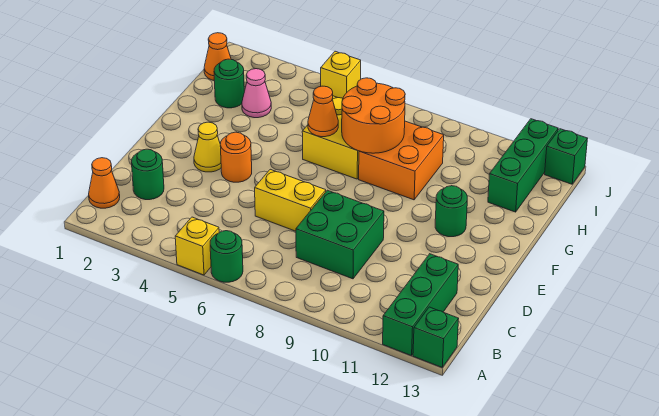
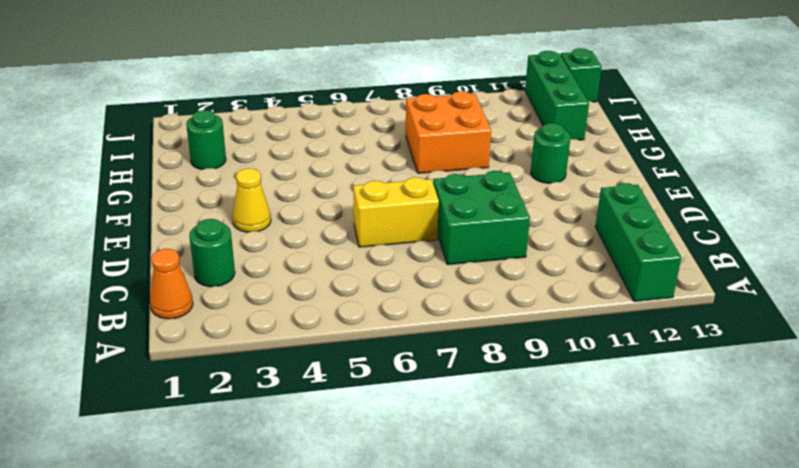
none -> yellow 1x1 brick [175,217,219,275]
none -> green 1x1 round brick [210,231,243,282]
none -> green 1x1 brick [413,307,459,367]

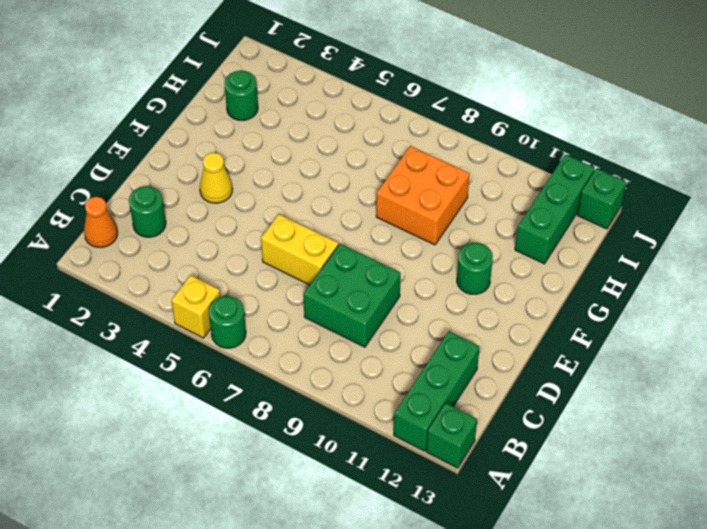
none -> orange 1x1 round brick [220,132,252,182]
none -> yellow 2x2 brick [302,96,359,179]
none -> pink 1x1 cone [242,69,271,118]

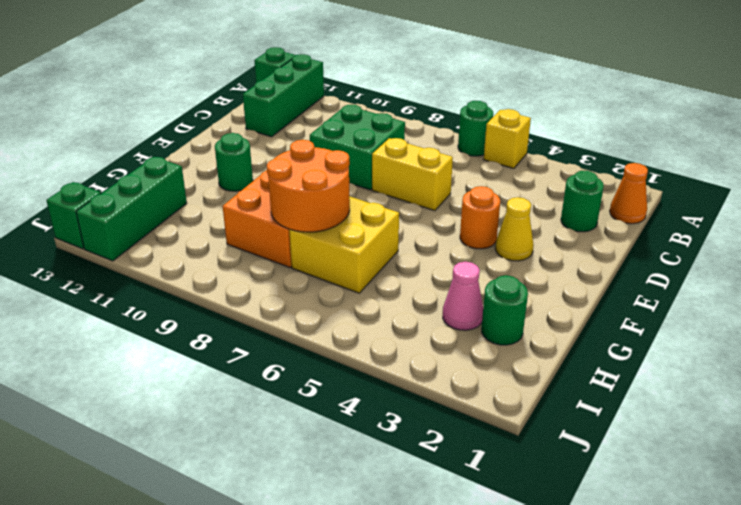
none -> orange 1x1 cone [204,33,231,80]
none -> yellow 1x1 brick [321,51,361,98]
none -> orange 1x1 cone [308,86,338,137]

